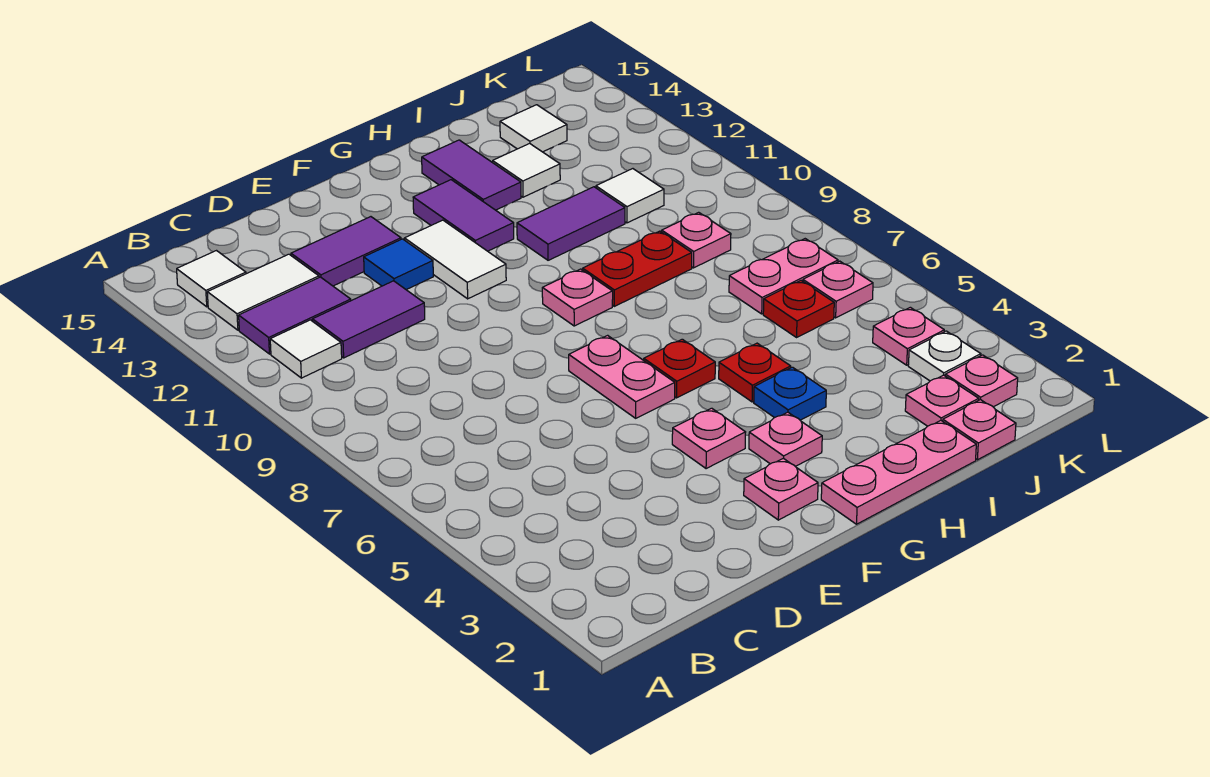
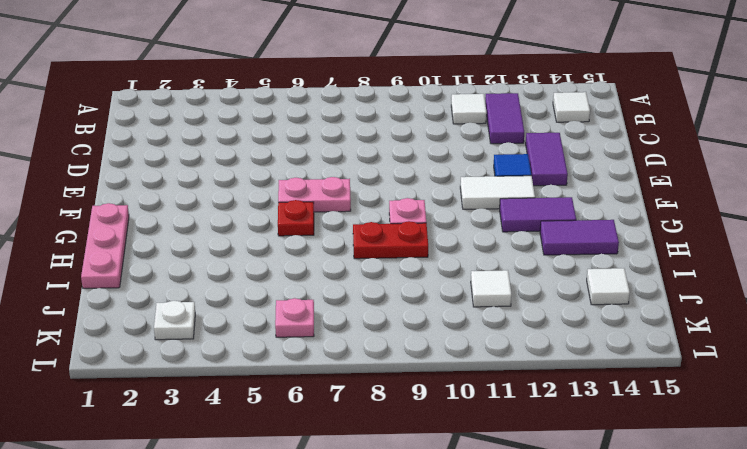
red 1x2 plate [353,221,428,259] -> red 1x2 plate turned to [583,231,692,306]
none -> white 1x2 tile [207,254,319,330]
none -> purple 1x2 tile [312,281,425,358]
none -> pink 1x1 plate [744,458,818,520]
none -> pink 1x1 plate [672,408,746,469]

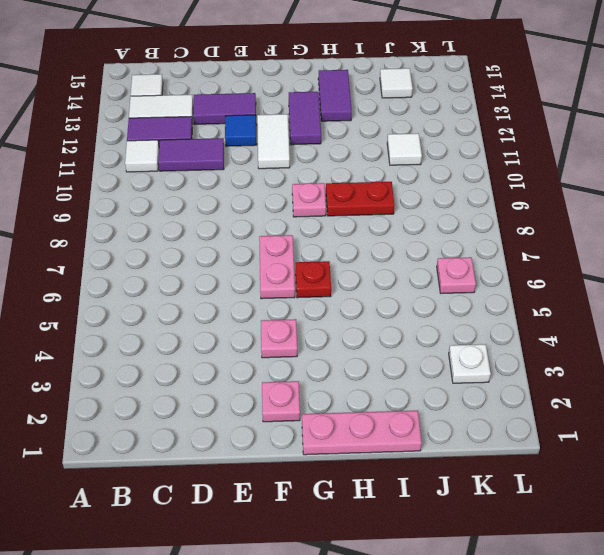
none -> pink 1x1 plate [749,412,822,466]
none -> blue 1x1 plate [754,367,826,420]
none -> red 1x1 plate [719,343,791,402]
none -> purple 1x2 tile [517,187,625,260]

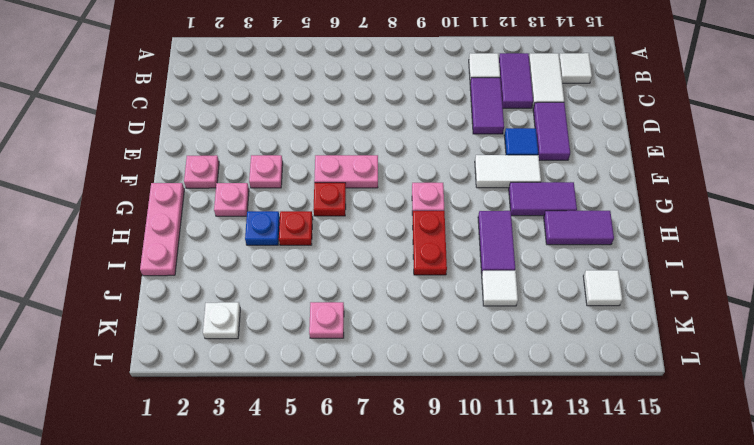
none -> white 1x1 tile [493,143,560,197]
none -> pink 1x1 plate [943,400,1016,460]
none -> pink 1x1 plate [905,375,979,426]
none -> red 1x1 plate [763,281,834,337]

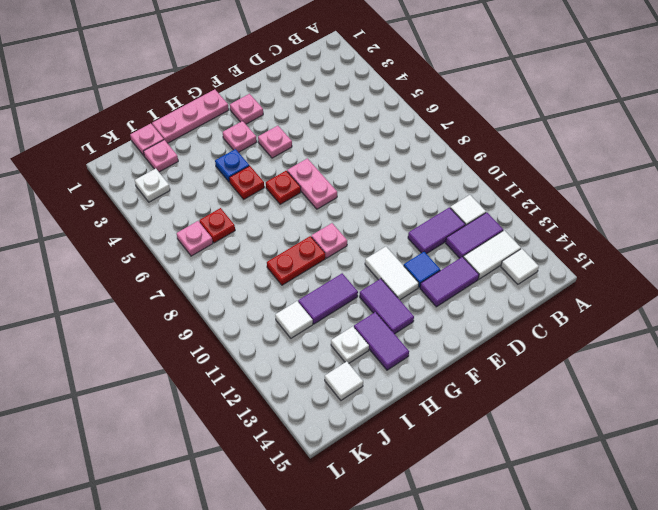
white 1x1 plate [331,326,369,363] -> white 1x1 tile [493,143,560,197]
none -> pink 1x2 plate [729,239,838,314]
none -> pink 1x1 plate [662,212,731,268]
none -> pink 1x1 plate [945,355,1018,407]
none -> pink 1x1 plate [873,307,944,365]

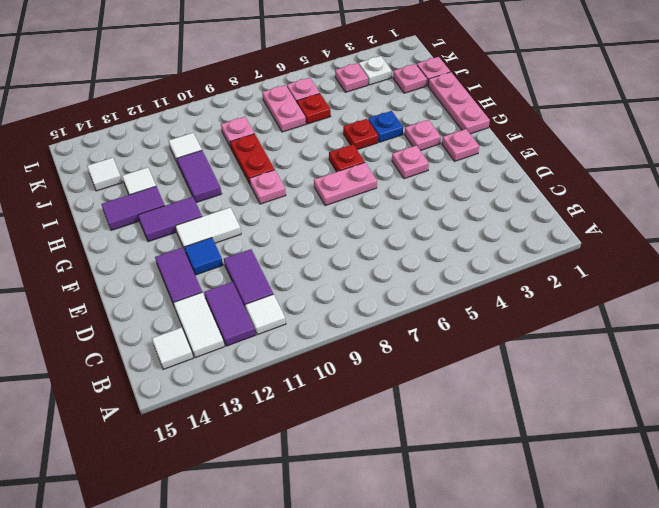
none -> pink 1x1 plate [945,355,1018,407]

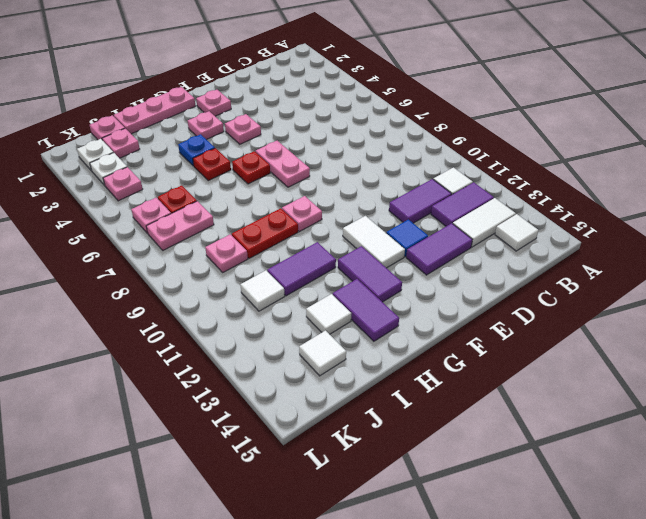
white 1x1 plate [77,139,113,171] -> pink 1x1 plate [945,355,1018,407]

